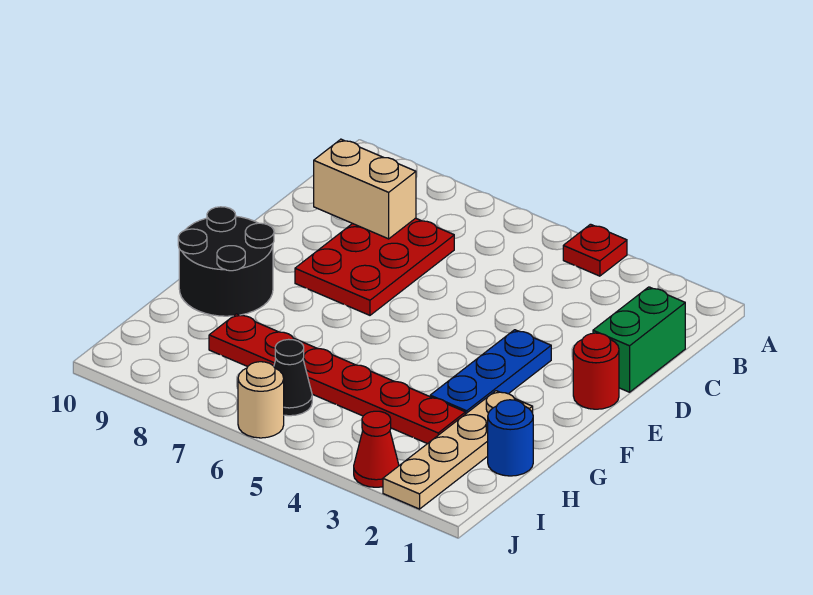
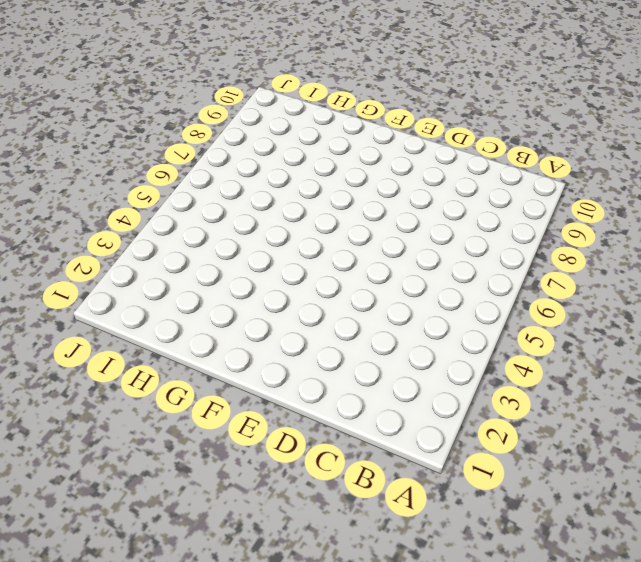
none -> red 1x1 plate [563,224,627,276]
none -> green 1x2 brick [593,287,685,392]
none -> red 2x3 plate [295,218,454,315]

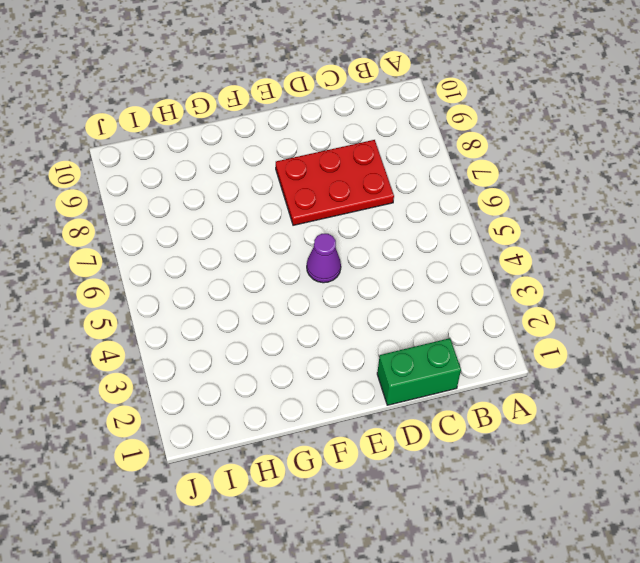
purple 1x1 cone [307,234,341,283] -> none
none -> red 1x1 plate [563,224,627,276]
none -> red 1x1 round brick [573,333,619,409]
none -> blue 1x3 plate [430,330,551,414]

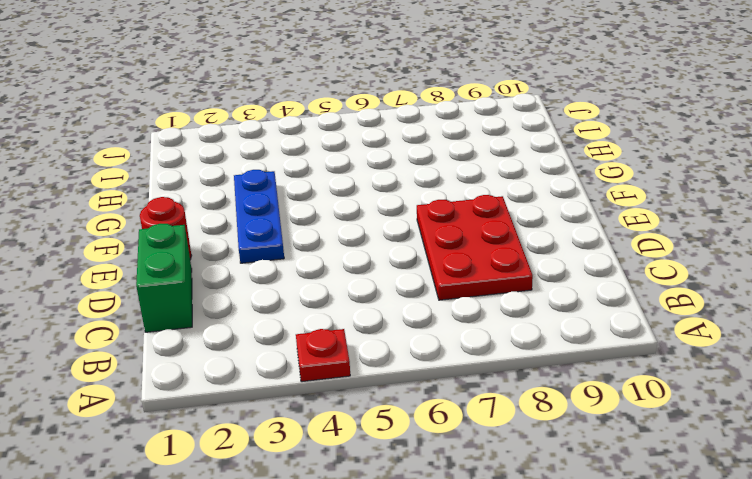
none -> black 2x2 round brick [178,207,274,316]
none -> tan 1x4 plate [383,391,533,509]
none -> blue 1x1 round brick [488,400,533,476]

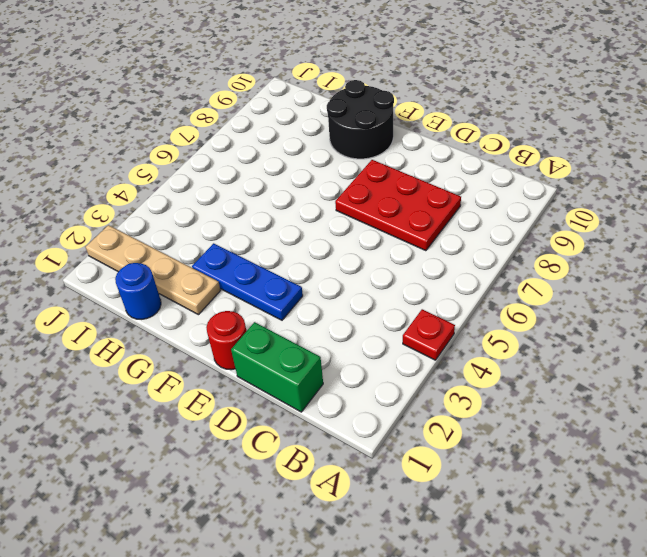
none -> red 1x6 plate [209,314,465,444]
none -> black 1x1 cone [274,339,312,416]
none -> red 1x1 cone [354,411,399,487]

